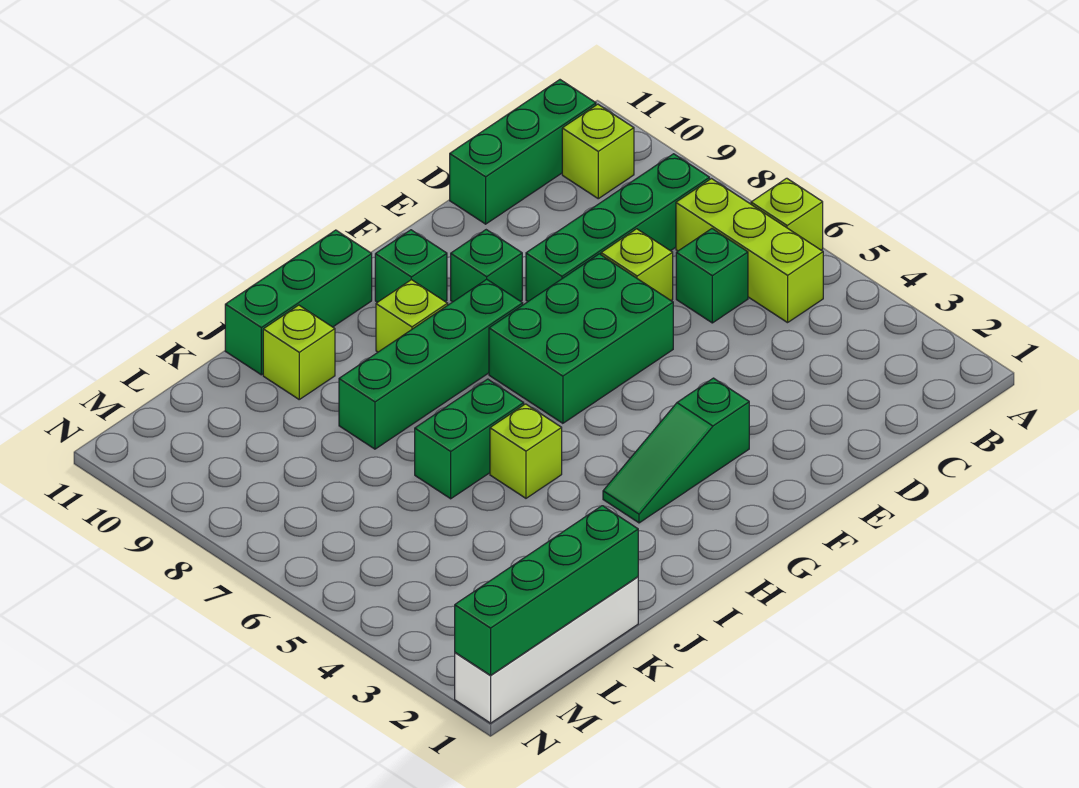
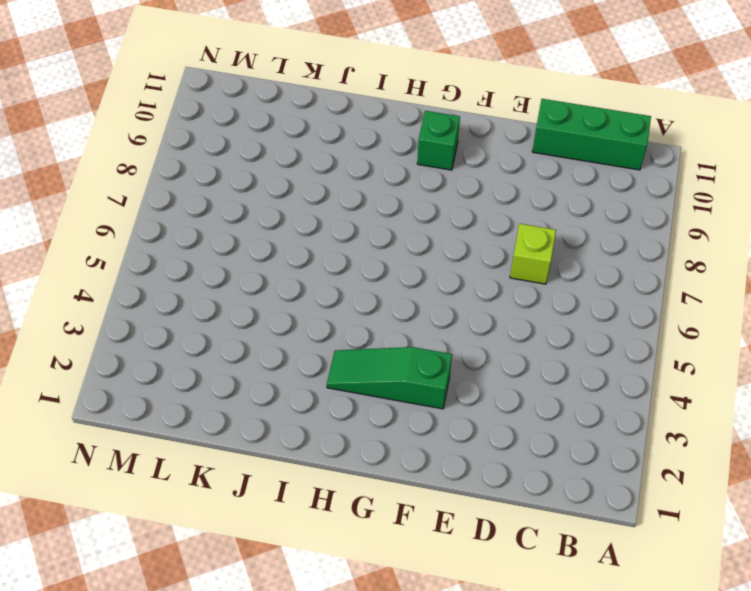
none -> lime 1x1 brick [751,178,823,250]
none -> lime 1x3 brick [676,179,823,323]
none -> green 1x4 brick [526,154,710,301]

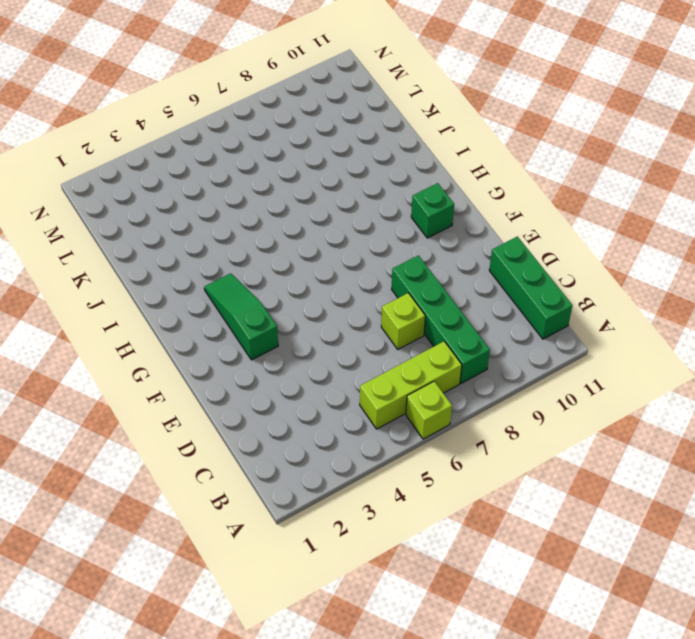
none -> lime 1x1 brick [562,104,634,199]
none -> green 1x1 brick [676,229,748,323]
none -> green 2x3 brick [489,254,673,423]

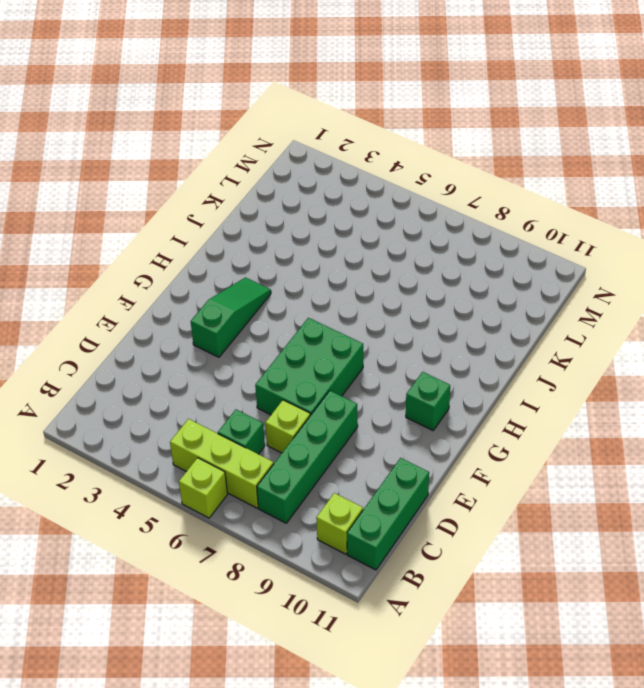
none -> green 1x1 brick [451,230,522,302]
none -> green 1x4 brick [339,279,523,449]
none -> lime 1x1 brick [376,280,448,352]

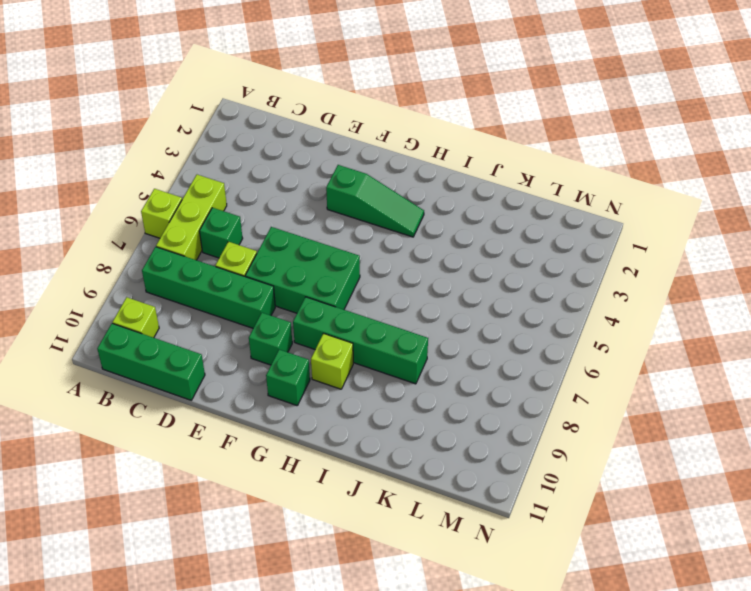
none -> green 1x3 brick [225,230,372,375]
none -> lime 1x1 brick [490,404,562,498]
none -> green 1x2 brick [415,379,524,499]

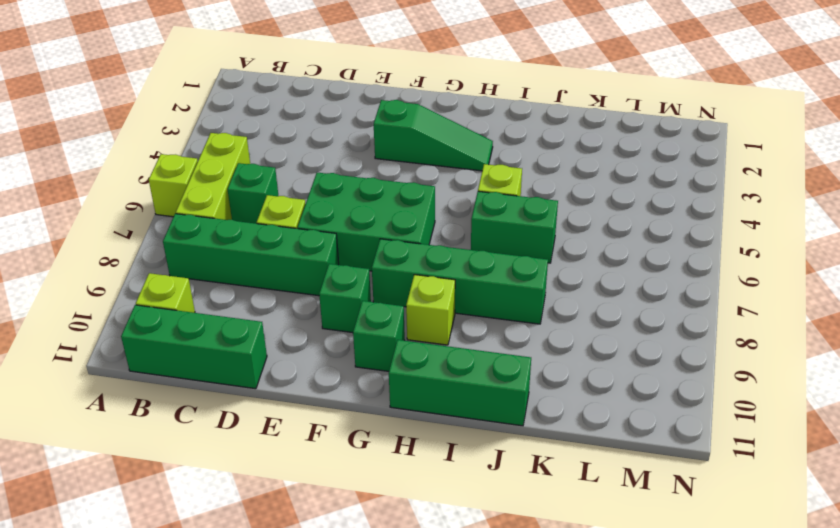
none -> lime 1x1 brick [263,305,335,399]
none -> white 1x4 brick [455,577,638,723]
none -> green 1x4 brick [455,506,638,675]

